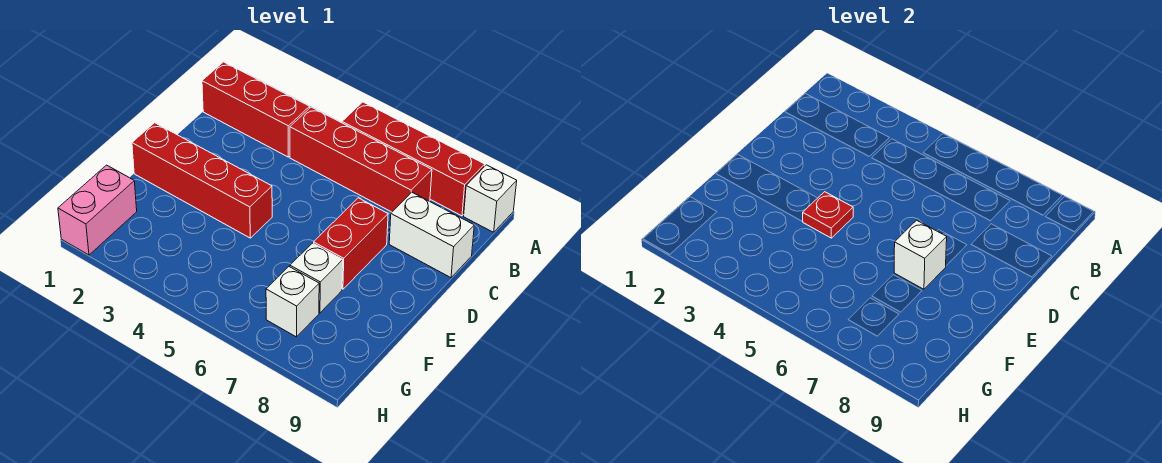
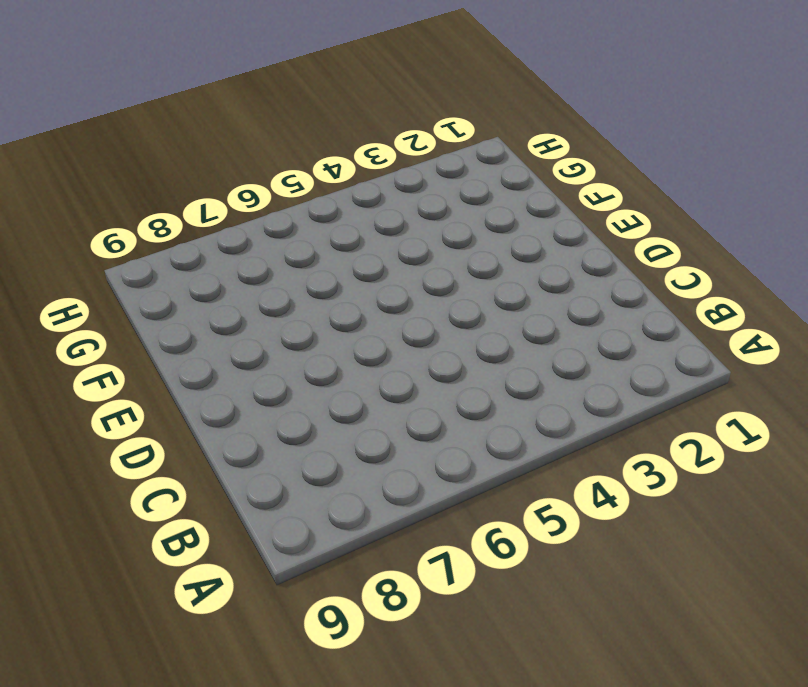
none -> red 1x4 brick [342,102,485,216]
none -> white 1x1 brick [464,165,517,232]
none -> red 1x3 brick [202,62,310,157]

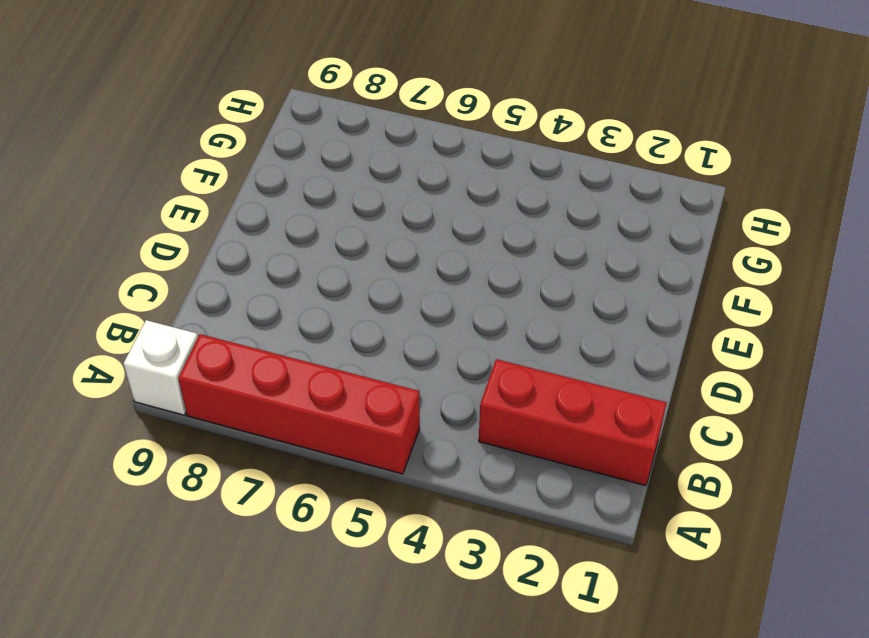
none -> red 1x4 brick [290,107,432,212]
none -> white 1x2 brick [389,192,474,278]
none -> red 1x2 brick [314,198,388,289]

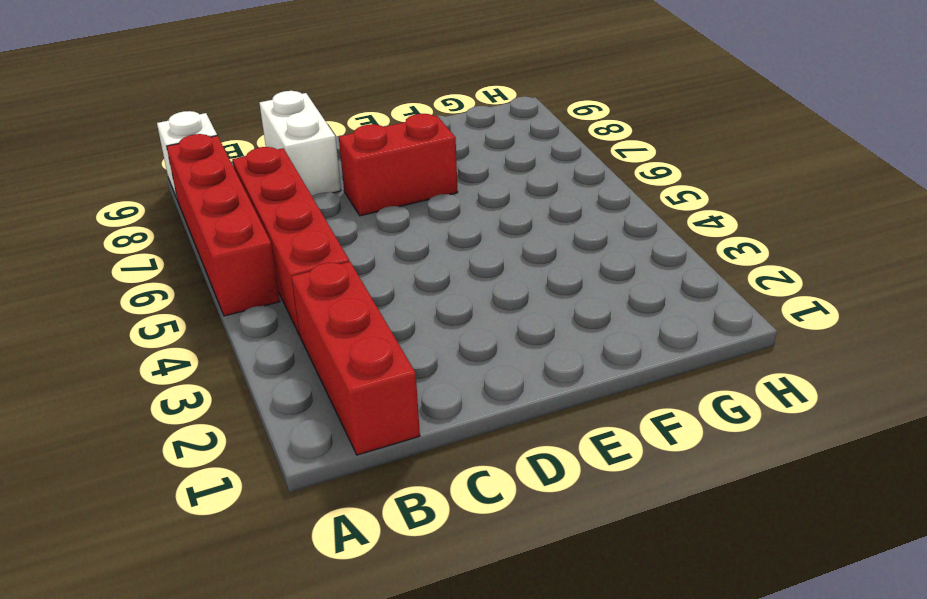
none -> red 1x4 brick [132,123,272,238]
none -> white 1x1 brick [290,243,343,313]
none -> pink 1x2 brick [58,165,137,255]

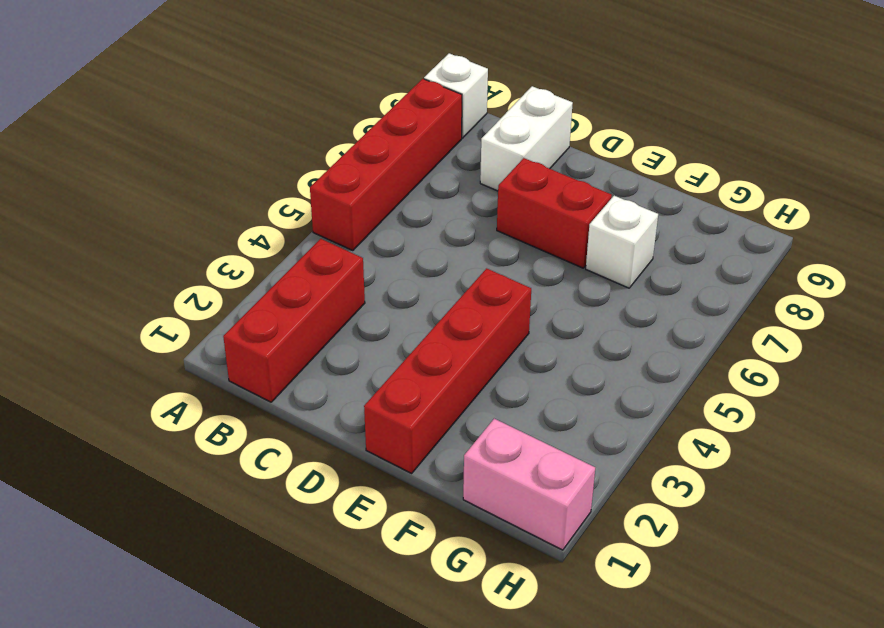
none -> red 1x4 brick [290,107,432,212]
none -> white 1x1 brick [266,267,319,337]
none -> red 1x1 plate [803,192,853,238]

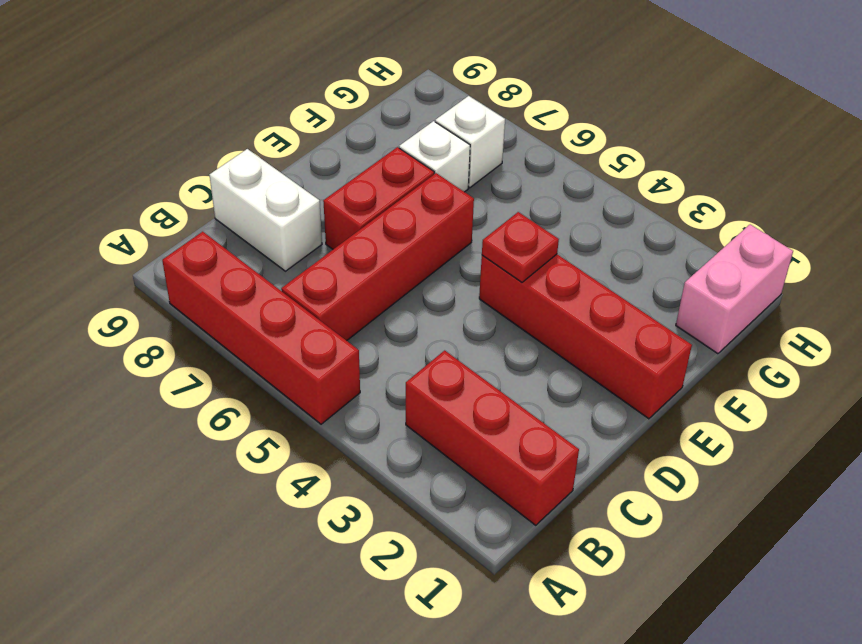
red 1x4 brick [281,173,474,341] -> red 1x4 brick turned to [290,107,432,212]
none -> white 1x1 brick [464,165,517,232]
none -> white 1x1 brick [894,220,947,289]

